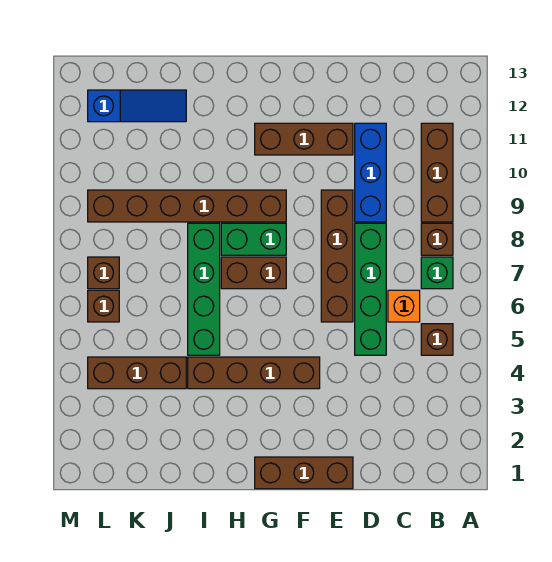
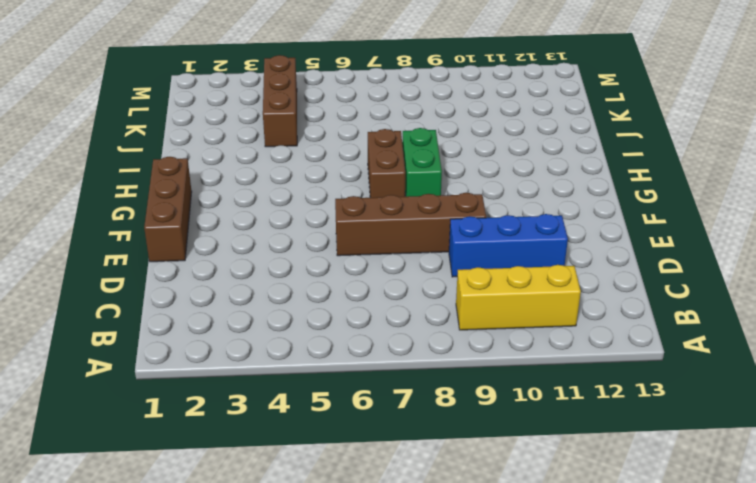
yellow 1x3 brick [456,265,581,330] -> brown 1x3 brick [421,123,453,222]
none -> brown 1x1 brick [421,324,453,355]
none -> green 1x1 brick [421,257,453,289]
none -> brown 1x1 brick [421,223,453,255]

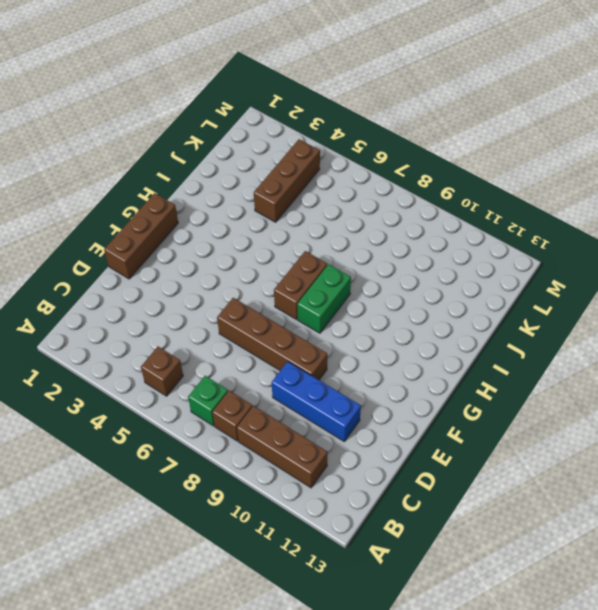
none -> orange 1x1 brick [388,290,420,322]
none -> green 1x4 brick [355,223,386,355]
none -> brown 1x3 brick [255,123,353,155]

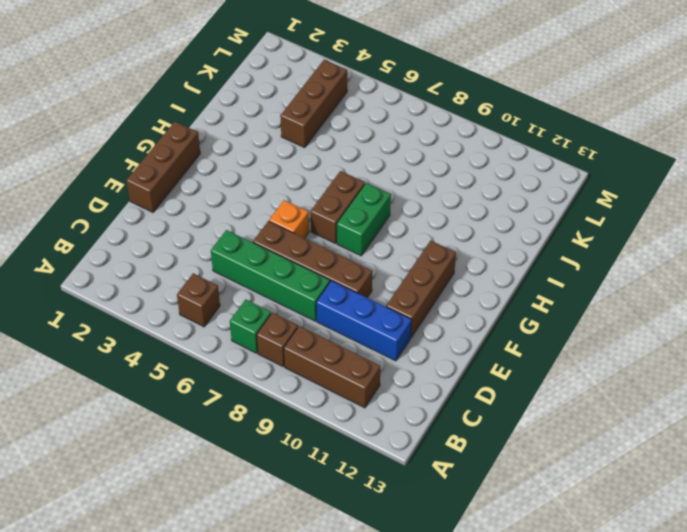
orange 1x1 brick [269,200,309,238] -> orange 1x1 brick moved to [388,290,420,322]
none -> brown 1x4 brick [188,357,320,389]
none -> brown 1x6 brick [88,190,286,222]
none -> green 1x4 brick [188,223,220,355]

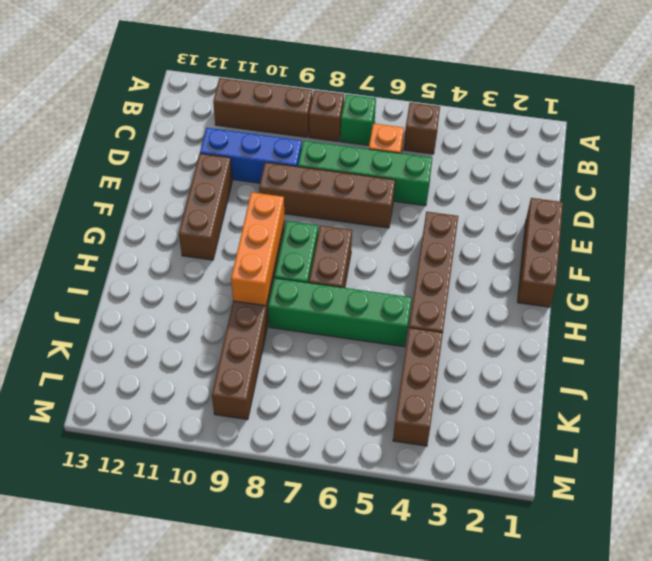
orange 1x3 brick [231,192,285,306] -> none
none -> blue 1x3 slope [88,90,186,122]
none -> brown 1x1 brick [88,290,119,322]
none -> brown 1x1 brick [88,257,119,289]

